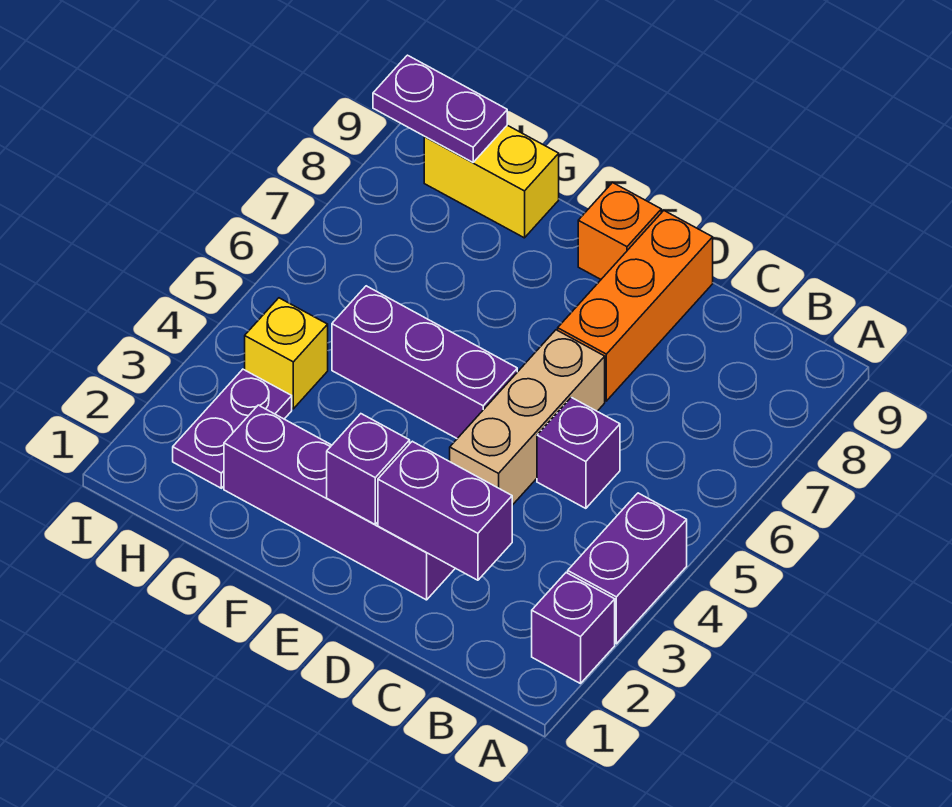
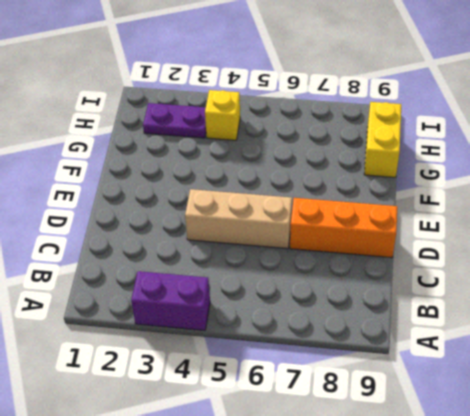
none -> purple 1x1 brick [532,573,615,684]
none -> purple 1x1 brick [537,397,620,508]
none -> purple 1x4 brick [224,405,455,600]

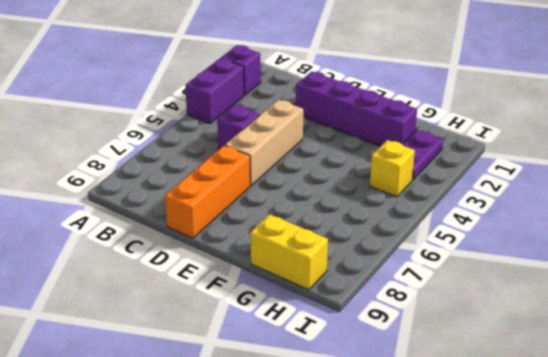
none -> purple 1x3 brick [332,286,517,438]
none -> orange 1x1 brick [578,183,661,279]
none -> purple 1x2 brick [378,441,512,580]

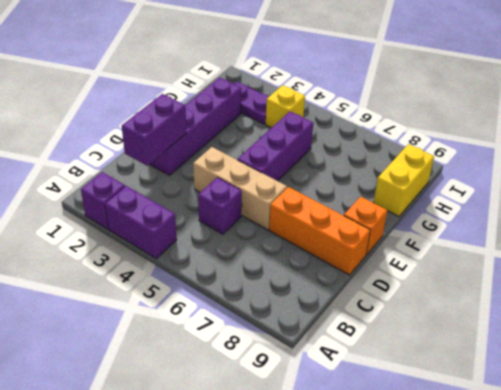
none -> purple 1x1 brick [327,414,410,524]
none -> purple 1x2 plate [373,55,507,162]

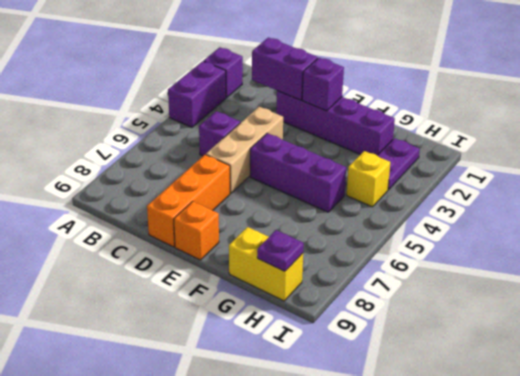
purple 1x1 plate [257,230,304,271] -> purple 1x2 plate [373,55,507,162]

